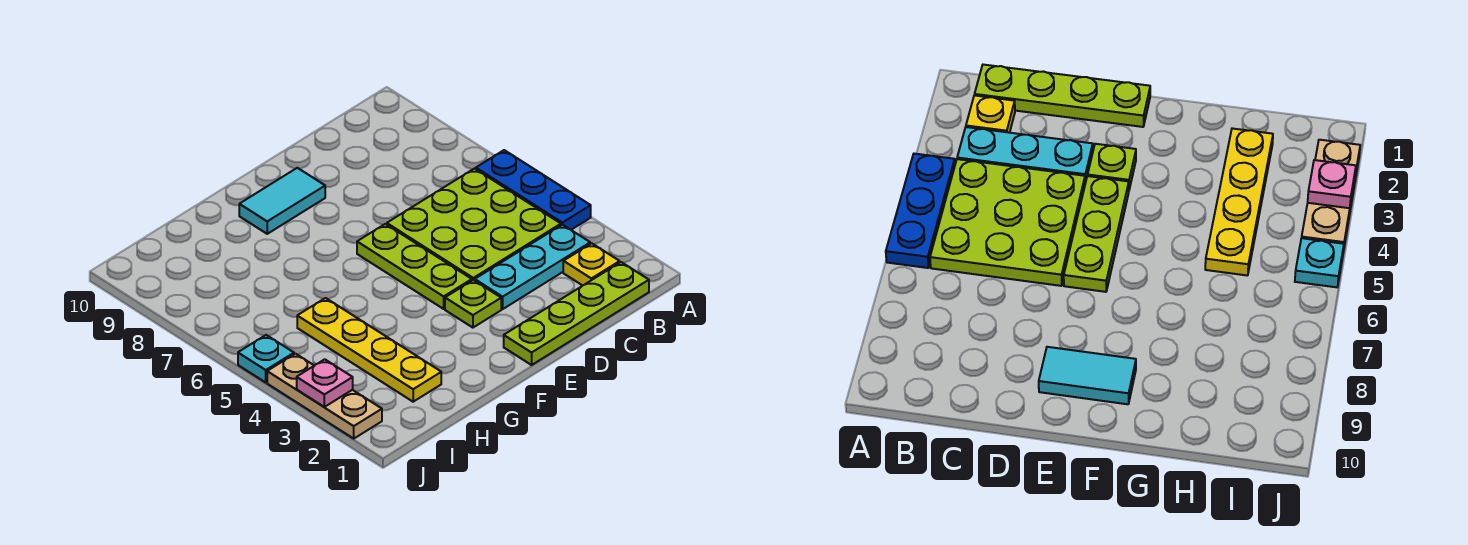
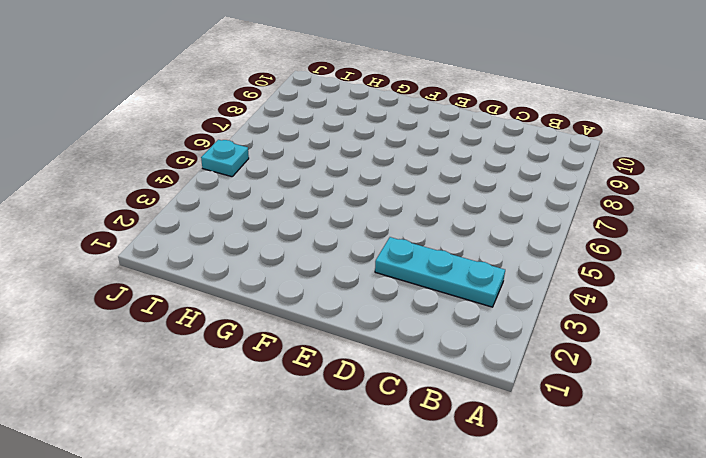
none -> blue 1x3 plate [476,150,591,230]
none -> lime 1x4 plate [504,262,649,365]
none -> yellow 1x1 plate [563,243,620,285]

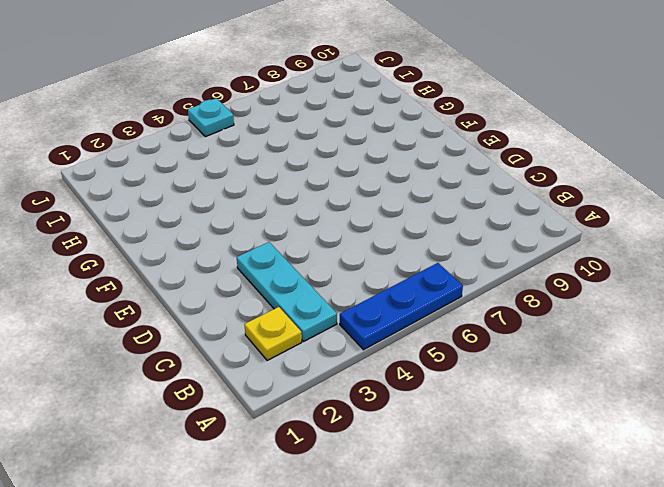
none -> lime 1x4 plate [504,262,649,365]
none -> lime 3x3 plate [387,169,561,281]
none -> lime 1x1 plate [445,280,501,328]

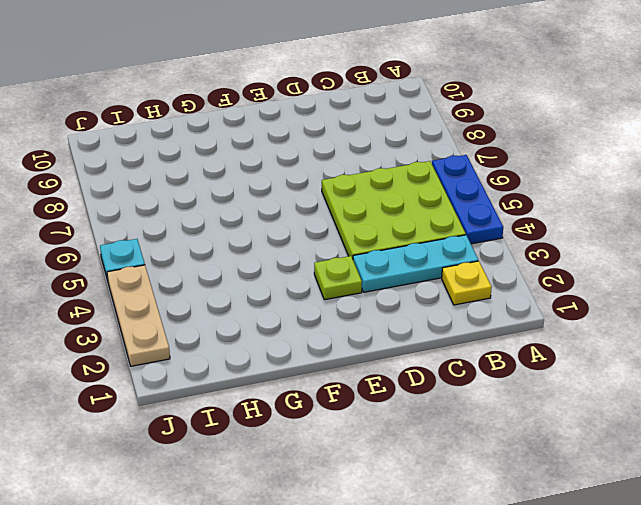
none -> lime 1x4 plate [504,262,649,365]
none -> lime 1x3 plate [357,224,472,309]
none -> cyan 1x2 tile [239,168,325,234]

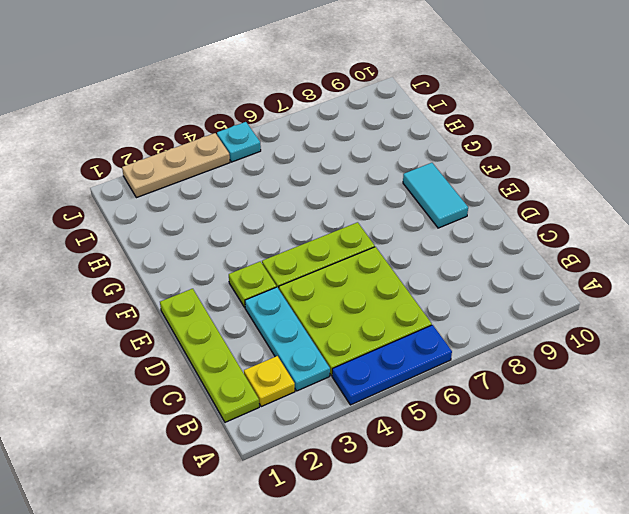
none -> yellow 1x4 plate [297,298,441,402]
none -> pink 1x1 plate [297,359,353,407]

